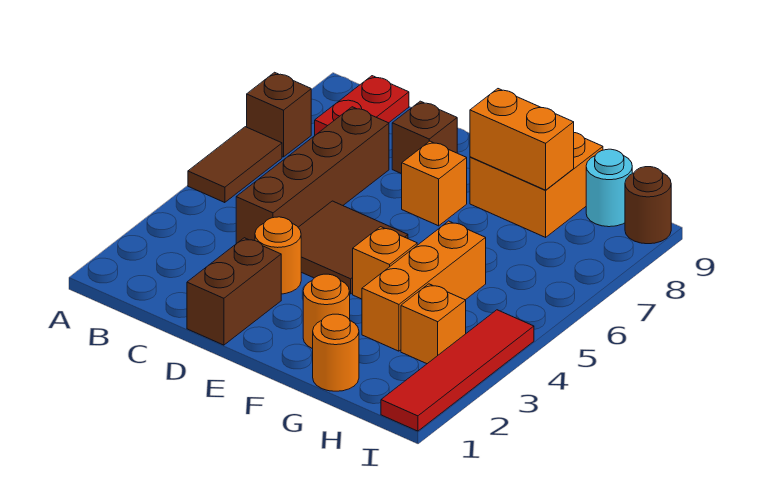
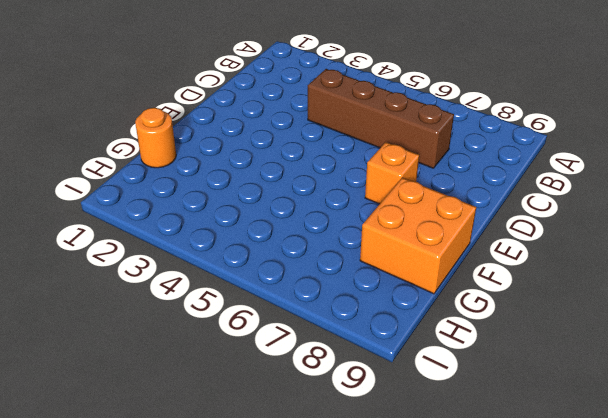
none -> brown 1x2 tile [188,127,282,203]
none -> brown 1x1 brick [247,72,311,157]
none -> red 1x2 plate [315,76,409,135]

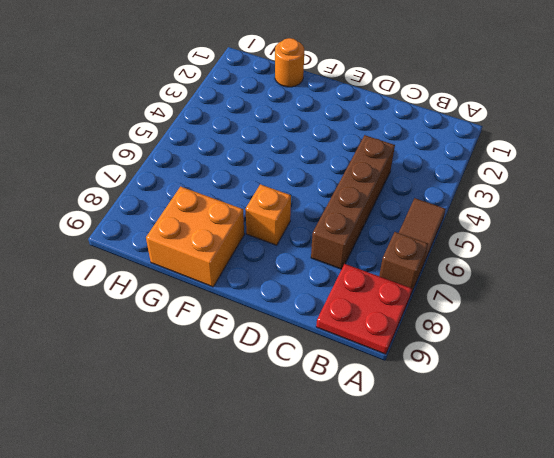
red 2x2 plate [316,264,412,354] -> red 1x2 plate [315,76,409,135]
none -> brown 1x2 brick [187,238,281,345]
none -> orange 1x1 round brick [255,217,301,294]
none -> brown 2x2 tile [298,201,408,294]

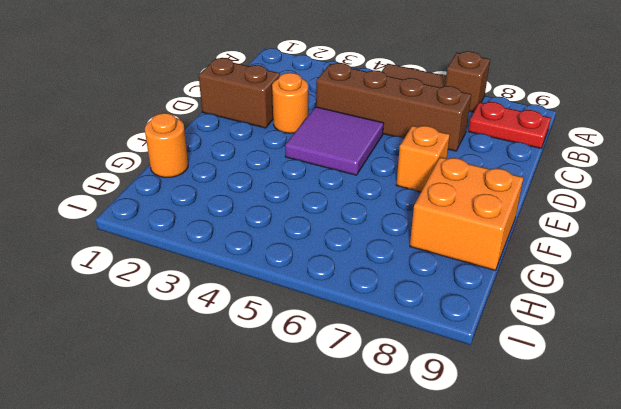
purple 2x2 tile [285,107,384,175] -> brown 2x2 tile [298,201,408,294]
none -> brown 1x1 brick [392,101,457,174]
none -> orange 1x1 round brick [303,274,350,349]
none -> orange 1x1 brick [353,227,417,299]

